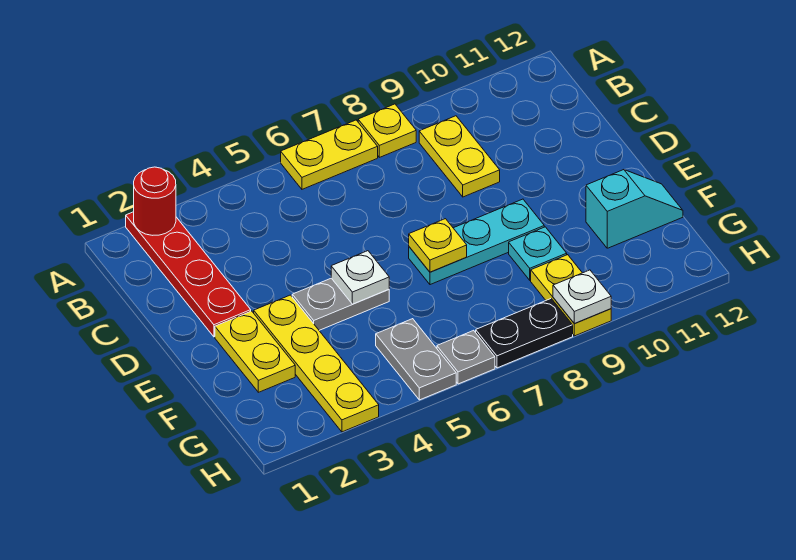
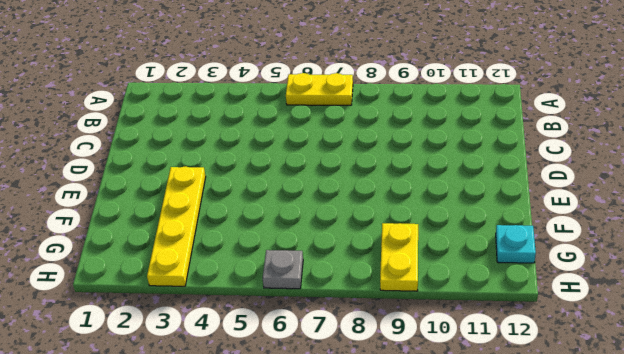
cyan 1x1 plate [496,225,536,263] -> cyan 1x1 plate moved to [509,227,567,280]
none -> red 1x4 plate [126,212,251,337]
none -> yellow 1x1 plate [358,104,416,157]
none -> yellow 1x2 plate [419,116,500,197]

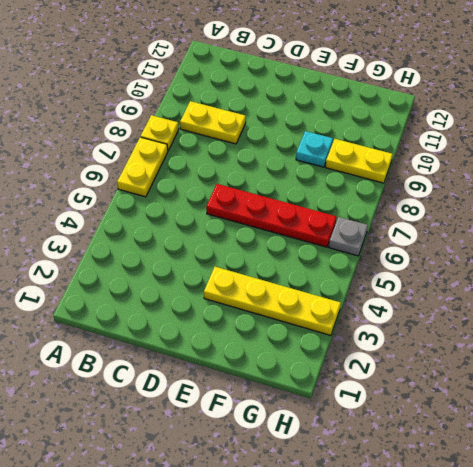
red 1x4 plate [206,184,337,247] -> red 1x4 plate moved to [126,212,251,337]
none -> yellow 1x2 plate [215,311,295,392]
none -> grey 1x2 plate [292,278,389,330]
none -> cyan 1x3 plate [409,199,544,285]

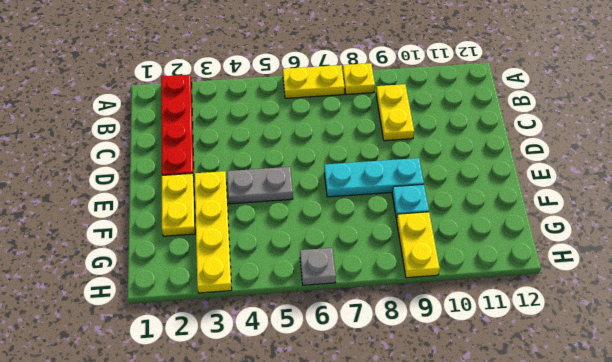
none -> cyan 1x2 slope [586,170,683,248]
none -> grey 1x2 plate [376,319,456,400]
none -> black 1x2 plate [476,299,573,368]

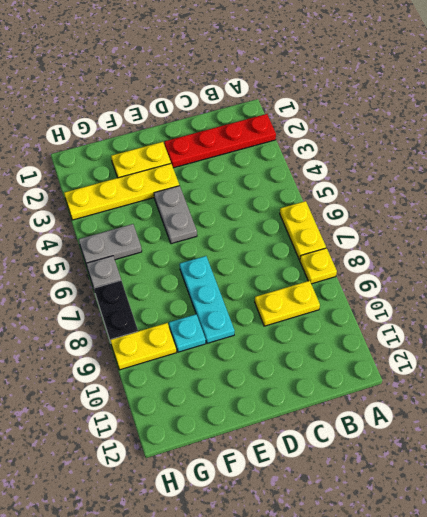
none -> cyan 1x2 slope [586,170,683,248]
none -> red 1x1 round brick [134,167,176,235]
none -> white 1x1 plate [331,251,389,304]

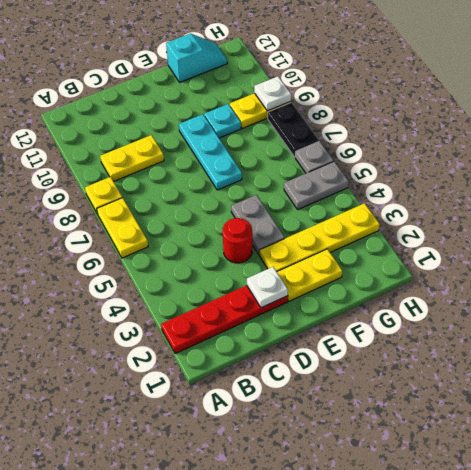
white 1x1 plate [247,267,288,308] -> white 1x1 plate moved to [331,251,389,304]
red 1x1 round brick [223,218,252,263] -> red 1x1 round brick moved to [134,167,176,235]
cyan 1x2 slope [166,34,227,82] -> cyan 1x2 slope turned to [586,170,683,248]
none -> yellow 1x1 plate [409,219,467,272]

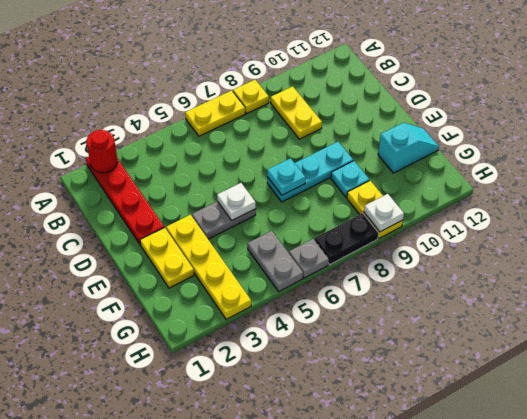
cyan 1x1 plate [267,158,306,195] -> yellow 1x1 plate [409,219,467,272]

